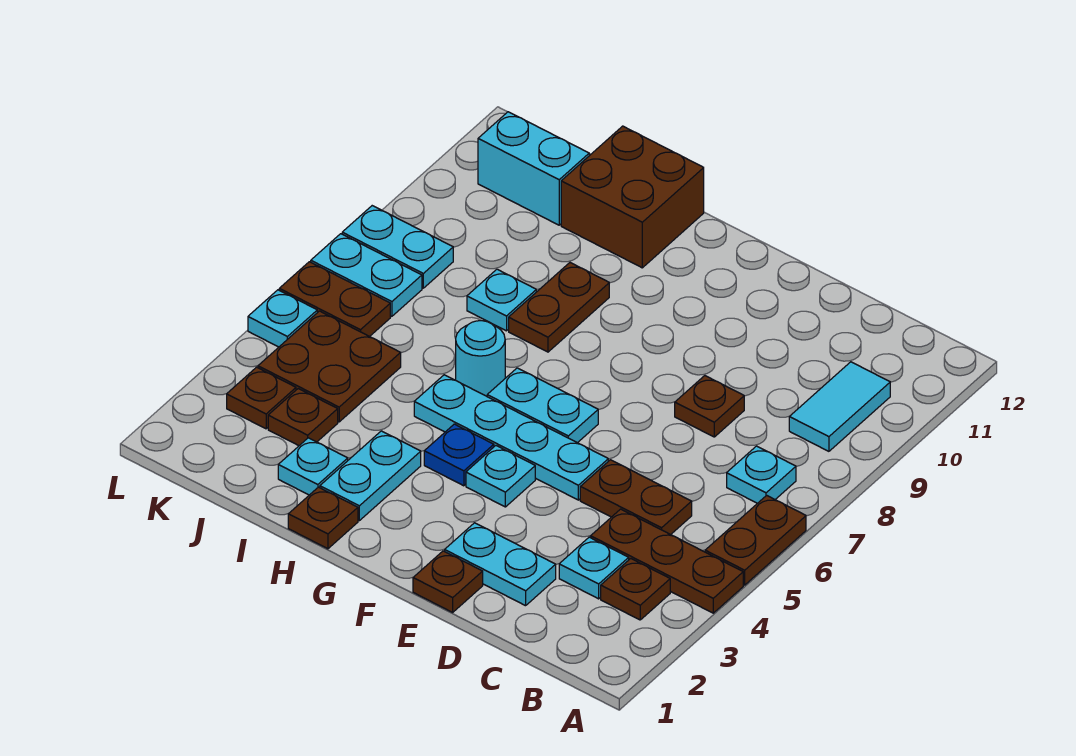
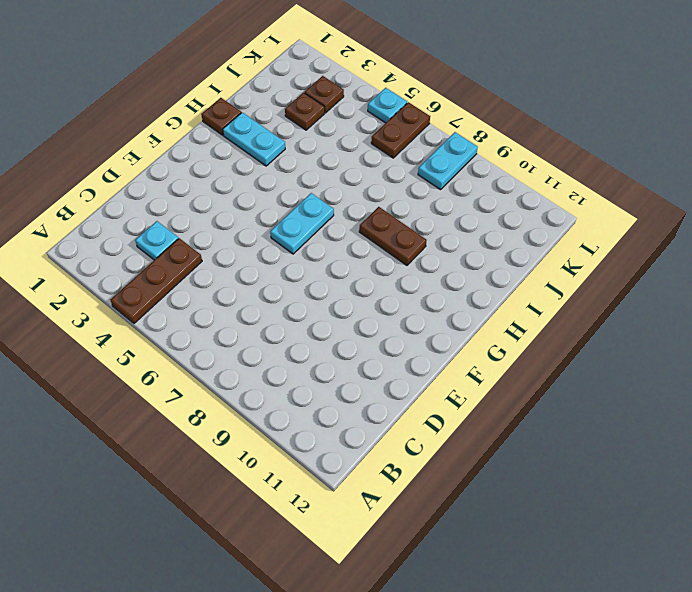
none -> brown 1x2 plate [705,495,806,585]
none -> brown 1x1 plate [601,559,670,620]
none -> cyan 1x1 plate [727,446,796,503]

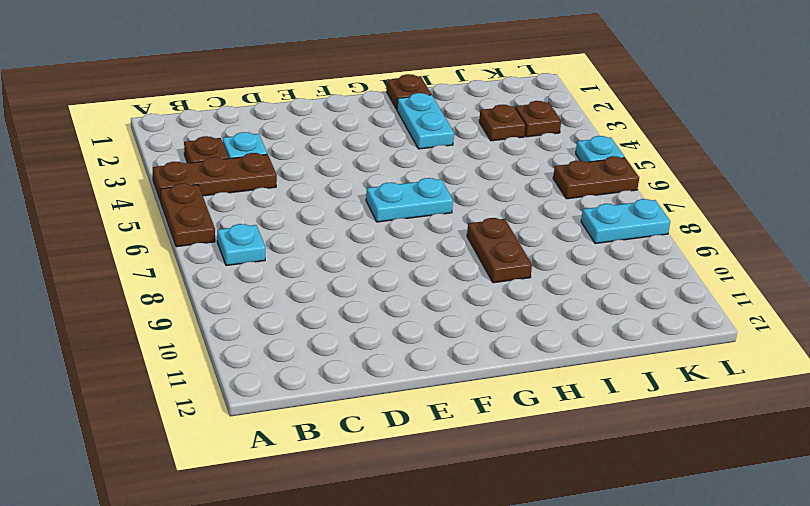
none -> cyan 1x2 tile [789,362,890,451]
none -> brown 1x2 plate [580,460,692,535]
none -> cyan 1x2 plate [445,523,556,606]

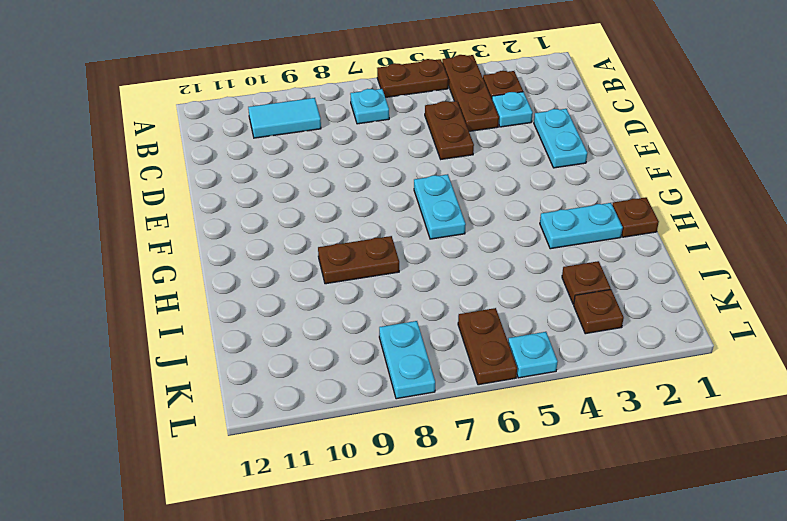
none -> brown 1x1 plate [675,376,744,437]
none -> brown 1x1 plate [413,551,483,612]
none -> cyan 1x4 plate [414,375,608,500]

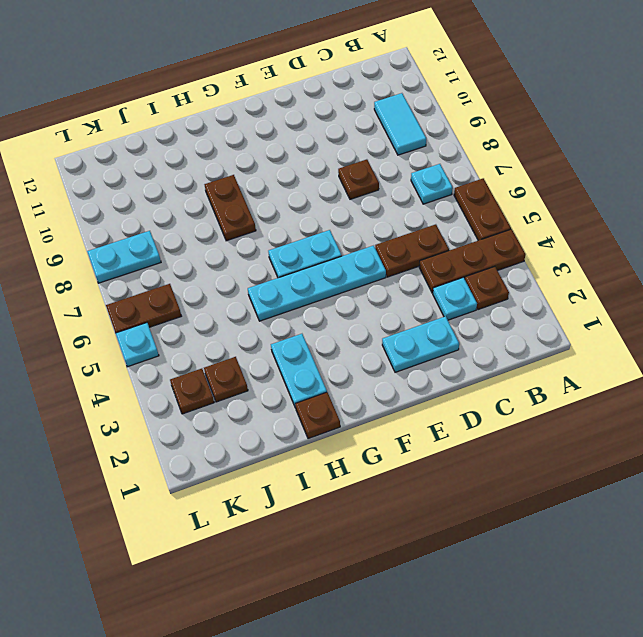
none -> brown 1x1 plate [413,551,483,612]
none -> cyan 1x1 plate [466,446,535,507]
none -> blue 1x1 plate [424,424,494,486]

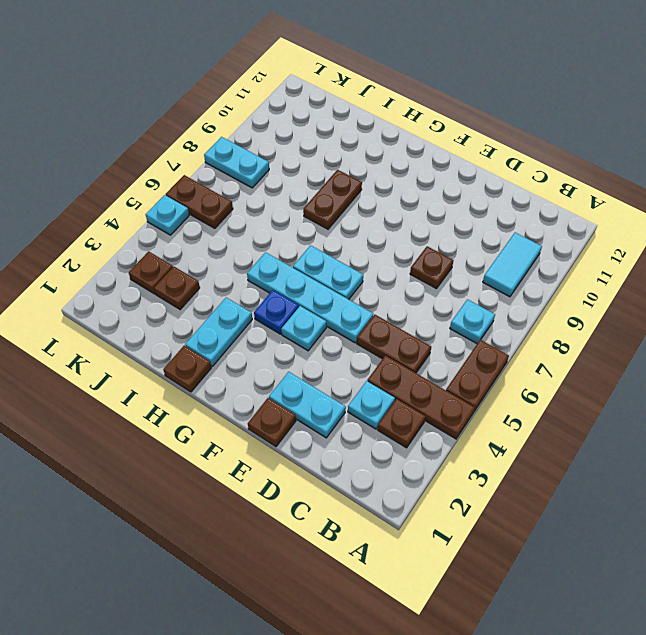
none -> cyan 1x1 round brick [456,321,505,396]
none -> brown 2x2 brick [561,126,704,268]
none -> cyan 1x1 plate [278,438,348,495]

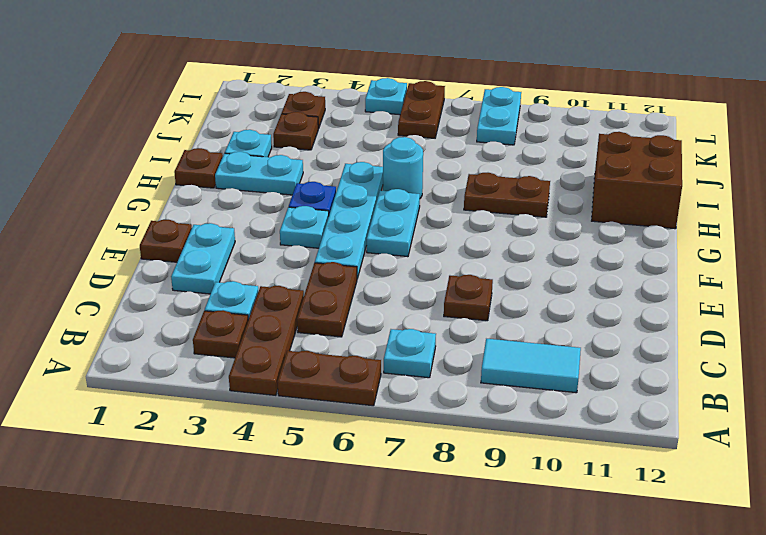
none -> cyan 1x1 plate [467,269,536,331]
none -> brown 2x2 plate [258,311,401,422]
none -> cyan 1x2 brick [478,112,589,225]

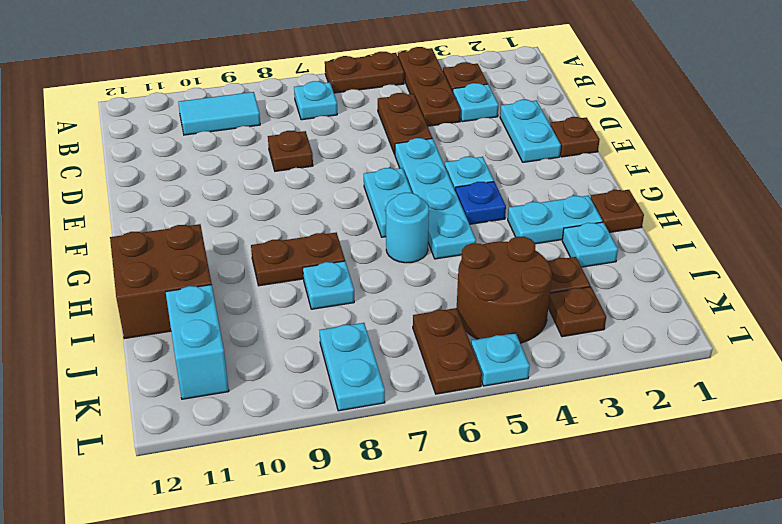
brown 2x2 round brick [457,237,552,343] -> brown 2x2 plate [258,311,401,422]
none -> cyan 1x2 plate [311,234,422,316]

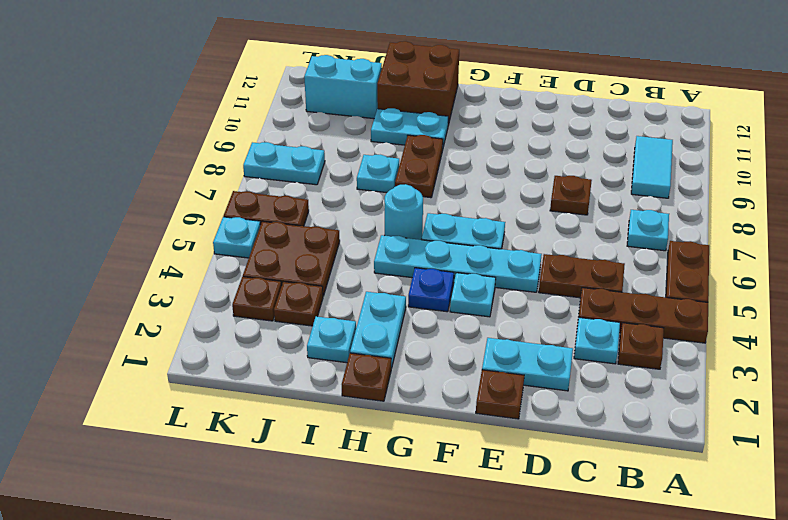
cyan 1x2 plate [371,108,448,147] -> cyan 1x2 plate moved to [311,234,422,316]

